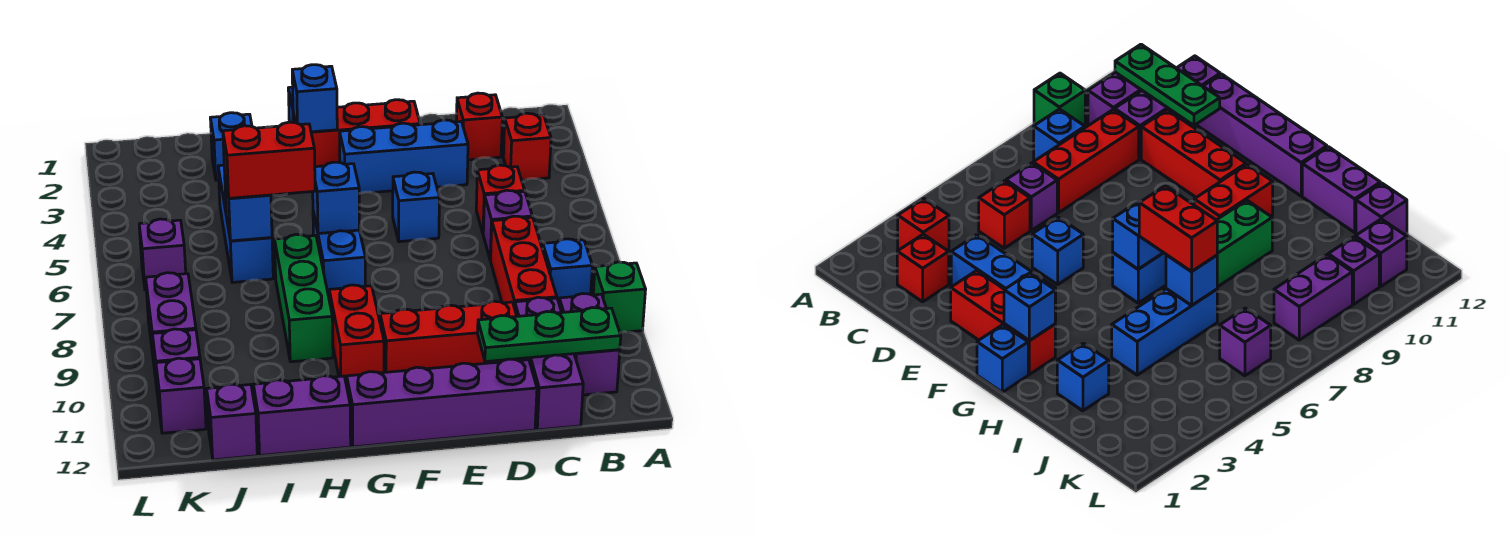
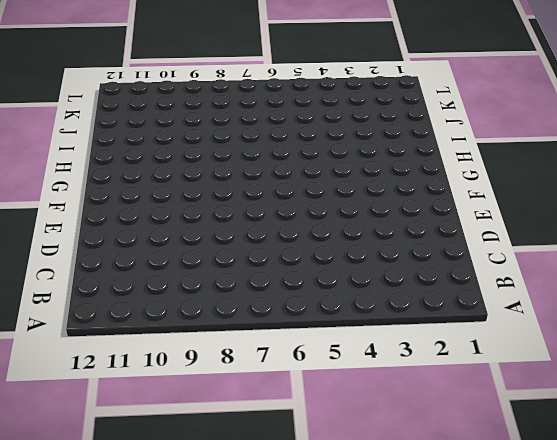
none -> green 1x1 brick [593,262,646,333]
none -> red 1x1 brick [503,113,551,180]
none -> blue 1x1 brick [543,239,592,302]
none -> purple 1x2 brick [559,294,620,395]

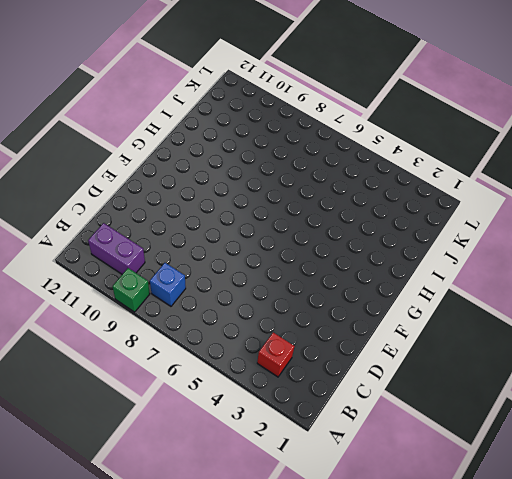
none -> red 1x1 brick [456,93,502,160]
none -> red 1x1 brick [476,165,525,233]
none -> purple 1x1 brick [483,190,532,260]
none -> red 1x3 brick [491,216,557,308]

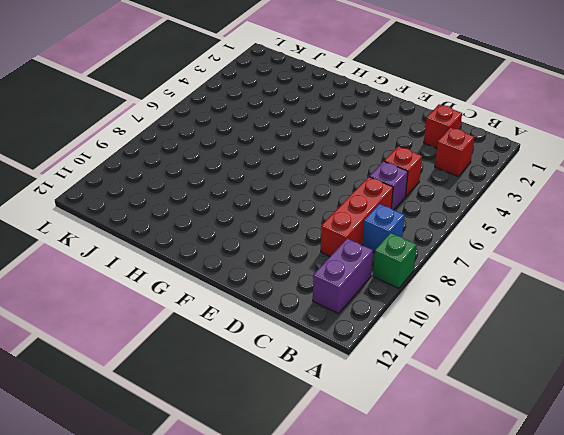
none -> purple 1x3 brick [515,297,583,430]
none -> blue 1x3 brick [340,120,468,194]
none -> red 1x3 brick [380,301,519,372]
none -> purple 1x4 brick [347,359,537,447]

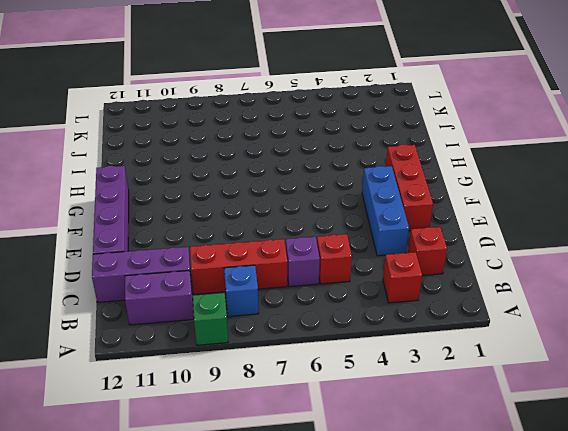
none -> red 1x3 brick [380,301,519,372]
none -> blue 1x1 brick [393,172,439,242]
none -> blue 1x1 brick [977,325,1028,392]
none -> blue 1x2 brick [313,212,366,297]

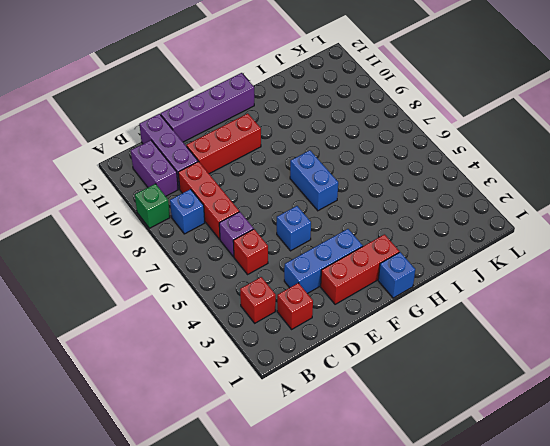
none -> red 1x2 brick [329,285,384,386]
none -> green 1x3 brick [275,234,333,362]
none -> purple 1x2 brick [253,376,351,455]
none -> blue 1x1 brick [210,113,252,180]

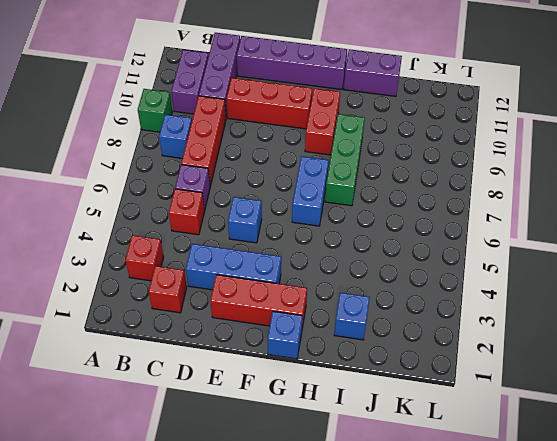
none -> blue 1x3 brick [218,165,273,283]
none -> purple 1x1 brick [207,384,257,460]
none -> purple 1x1 brick [139,219,186,290]
none -> purple 1x2 brick [146,273,196,370]

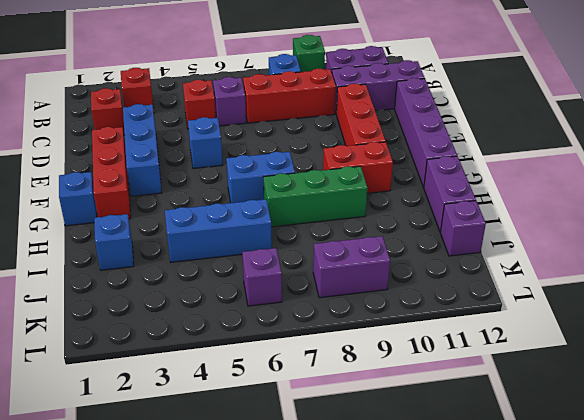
none -> purple 1x1 brick [152,329,200,396]
none -> purple 1x1 brick [156,358,206,433]
none -> green 1x3 plate [478,308,621,362]
none -> blue 1x1 brick [292,65,337,132]

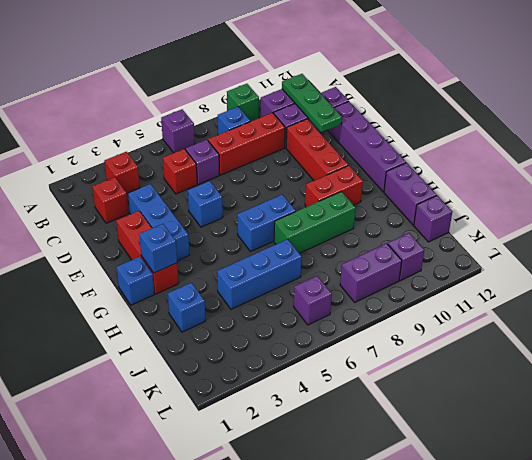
purple 1x1 brick [161,109,195,153] -> purple 1x1 brick moved to [156,358,206,433]
none -> blue 1x1 brick [313,162,360,234]
none -> blue 1x1 brick [225,179,272,241]
none -> red 1x2 brick [223,122,315,198]

